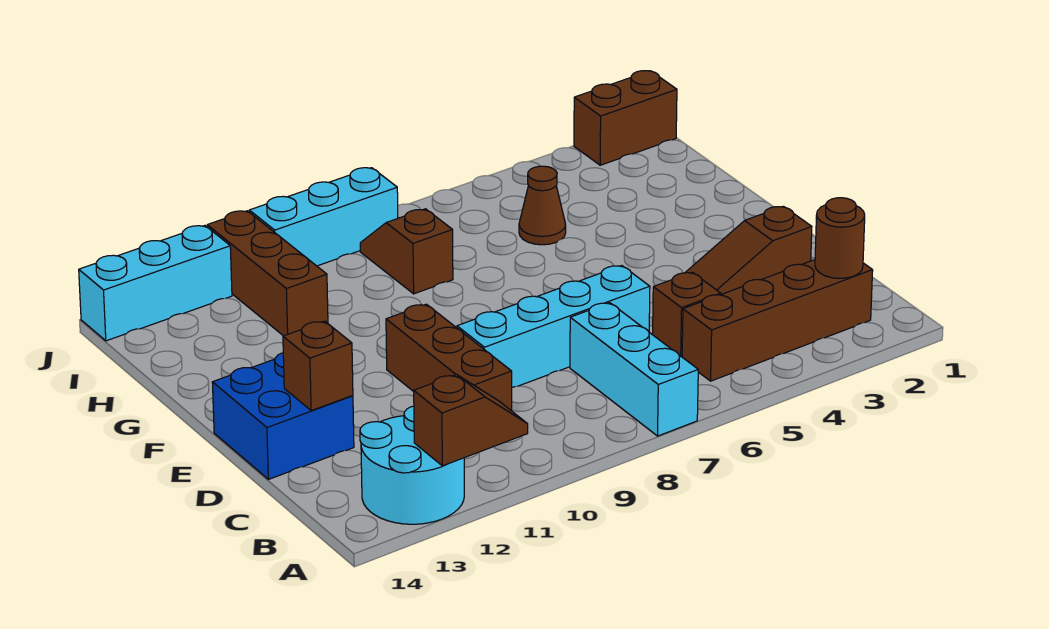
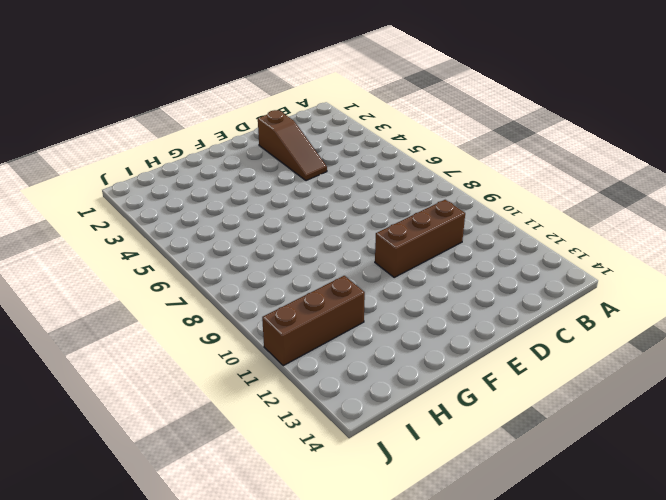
none -> cyan 1x3 brick [570,303,698,436]
none -> cyan 2x2 round brick [360,406,464,524]
none -> brown 1x4 brick [682,260,873,381]

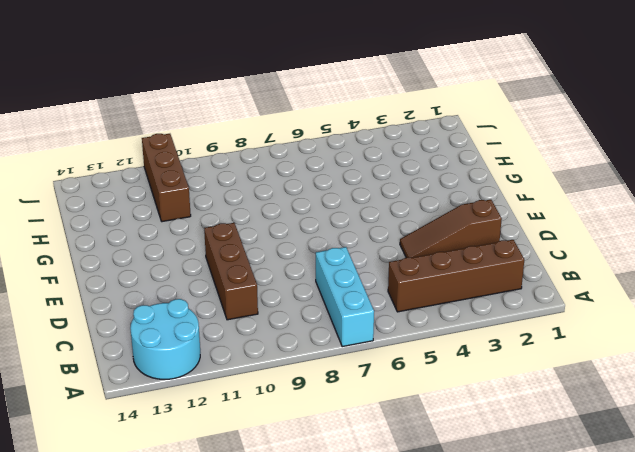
none -> brown 1x1 brick [653,272,721,357]
none -> cyan 1x4 brick [457,266,650,387]
none -> blue 2x2 brick [212,353,354,479]

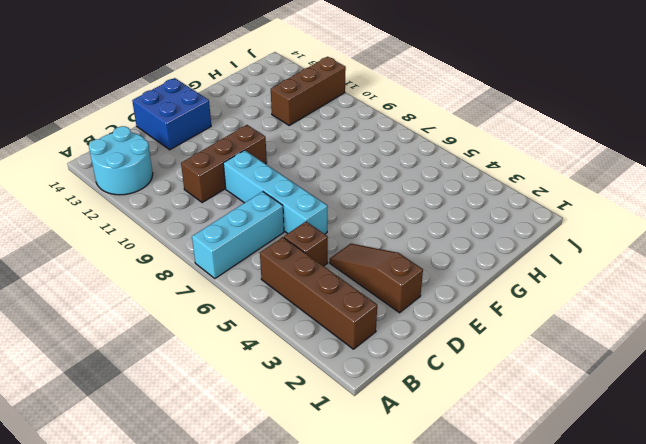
none -> brown 1x1 cone [519,166,566,245]
none -> brown 1x2 slope [360,209,453,294]
none -> brown 1x2 brick [574,71,677,165]

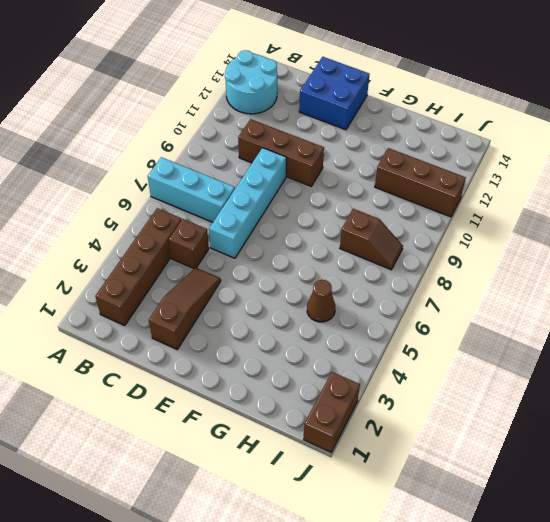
none -> cyan 1x3 brick [249,168,398,266]
none -> cyan 1x3 brick [79,226,232,341]
none -> brown 1x2 slope [414,374,528,466]

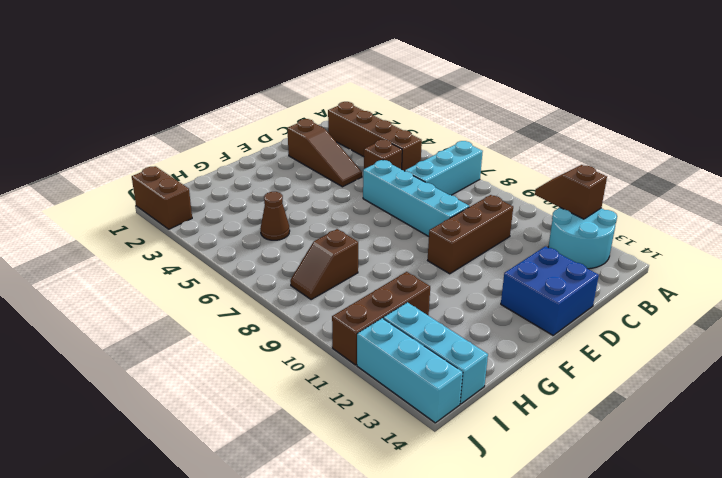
cyan 1x3 brick [383,302,488,404] -> cyan 1x3 brick moved to [249,168,398,266]
none -> brown 1x1 round brick [815,198,865,278]
none -> brown 1x1 brick [283,321,353,411]

